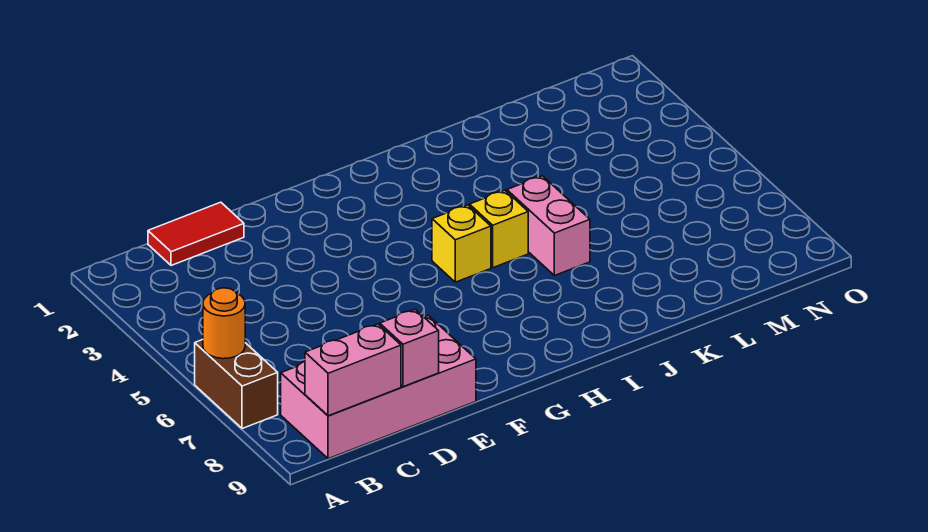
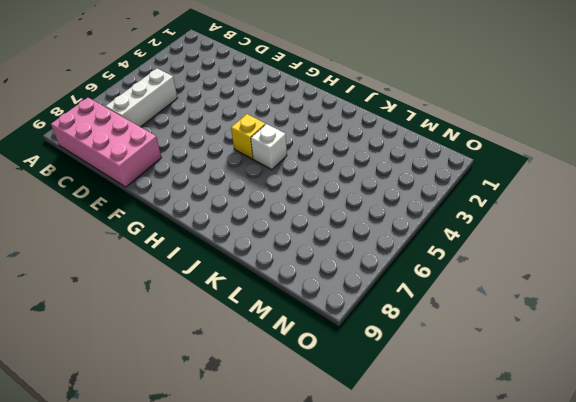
white 1x3 brick [106,69,177,127] -> none
white 1x1 brick [251,124,287,170] -> yellow 1x1 brick [470,191,528,268]
none -> brown 1x2 brick [195,340,278,429]
none -> red 1x2 tile [148,202,244,265]

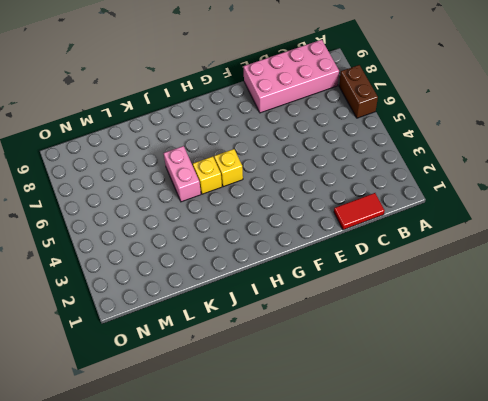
none -> orange 1x1 round brick [203,288,245,359]
none -> pink 1x2 brick [305,324,401,416]

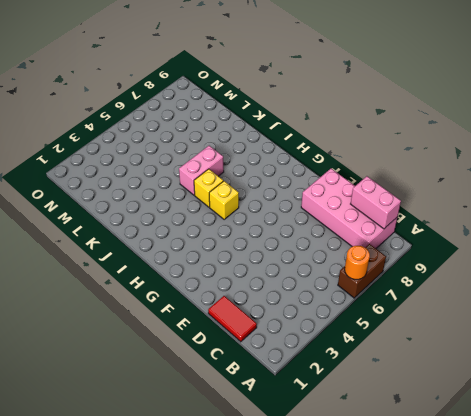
none -> pink 1x1 brick [380,309,439,387]

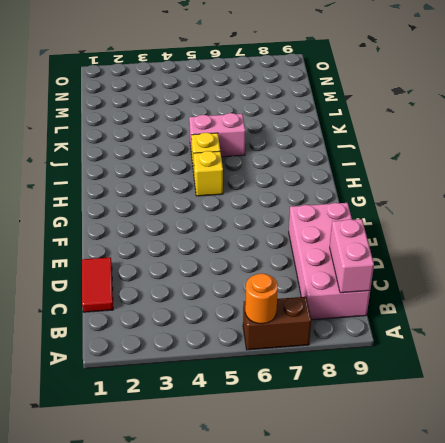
none -> pink 1x1 brick [380,309,439,387]

